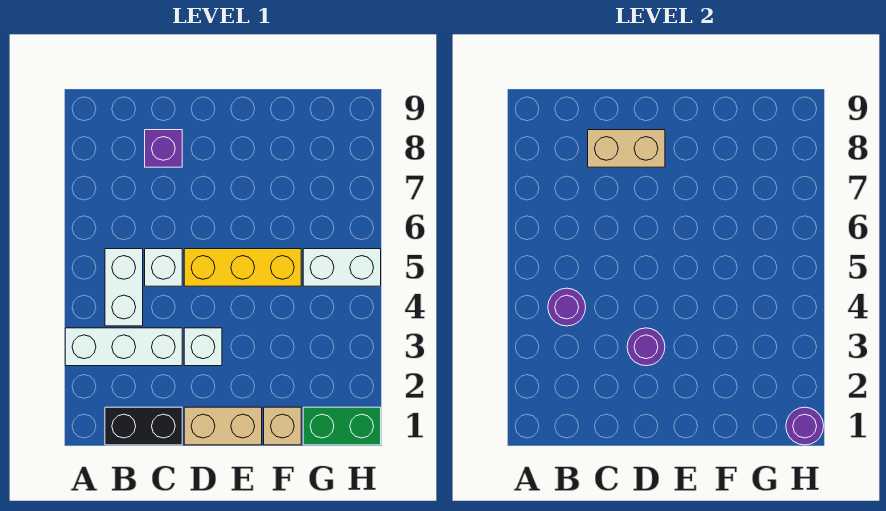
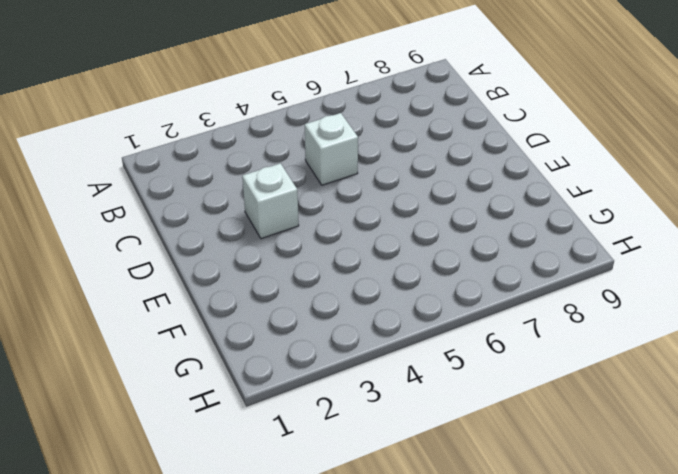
none -> white 1x3 brick [65,328,182,366]
none -> black 1x2 brick [105,407,182,445]
none -> white 1x2 brick [105,249,143,326]

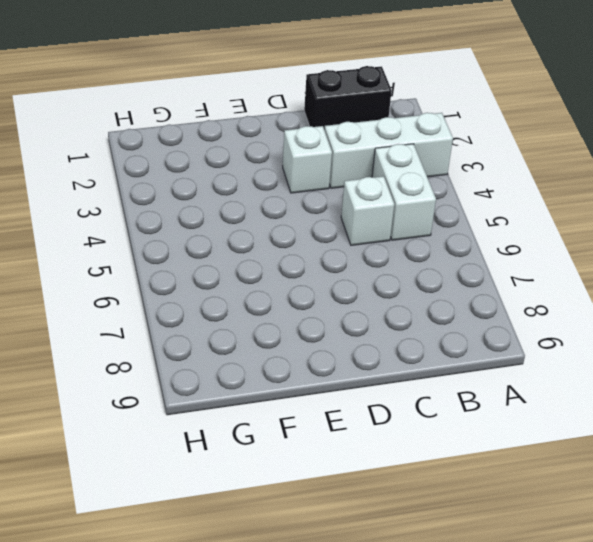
none -> purple 1x1 brick [145,130,182,167]
none -> tan 1x2 brick [184,407,262,445]
none -> yellow 1x3 brick [184,249,301,286]

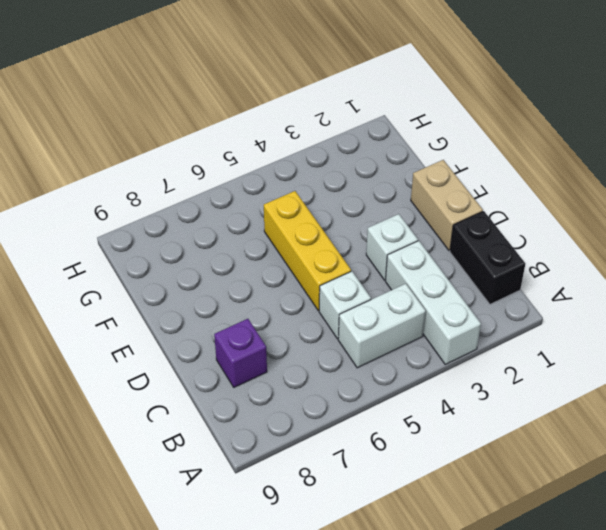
none -> tan 1x1 brick [264,407,301,445]
none -> green 1x2 brick [303,407,381,445]
none -> white 1x2 brick [303,249,381,286]

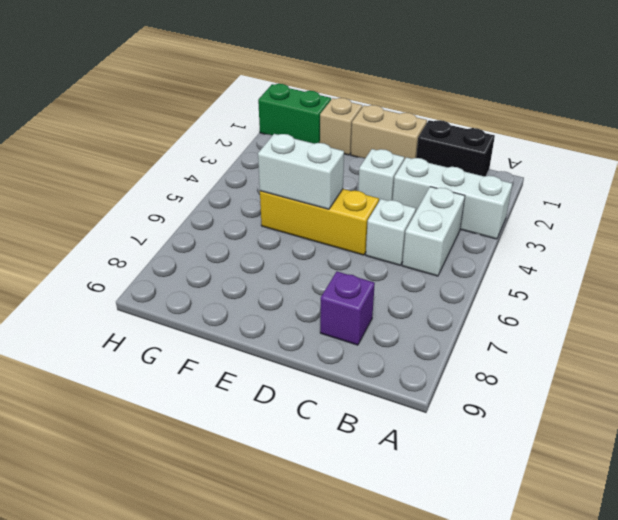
white 1x2 brick [258,134,344,209] -> white 1x2 brick moved to [303,249,381,286]
none -> purple 1x1 round brick [548,288,586,326]
none -> tan 1x2 brick [588,130,665,167]
none -> purple 1x1 round brick [627,328,665,366]

